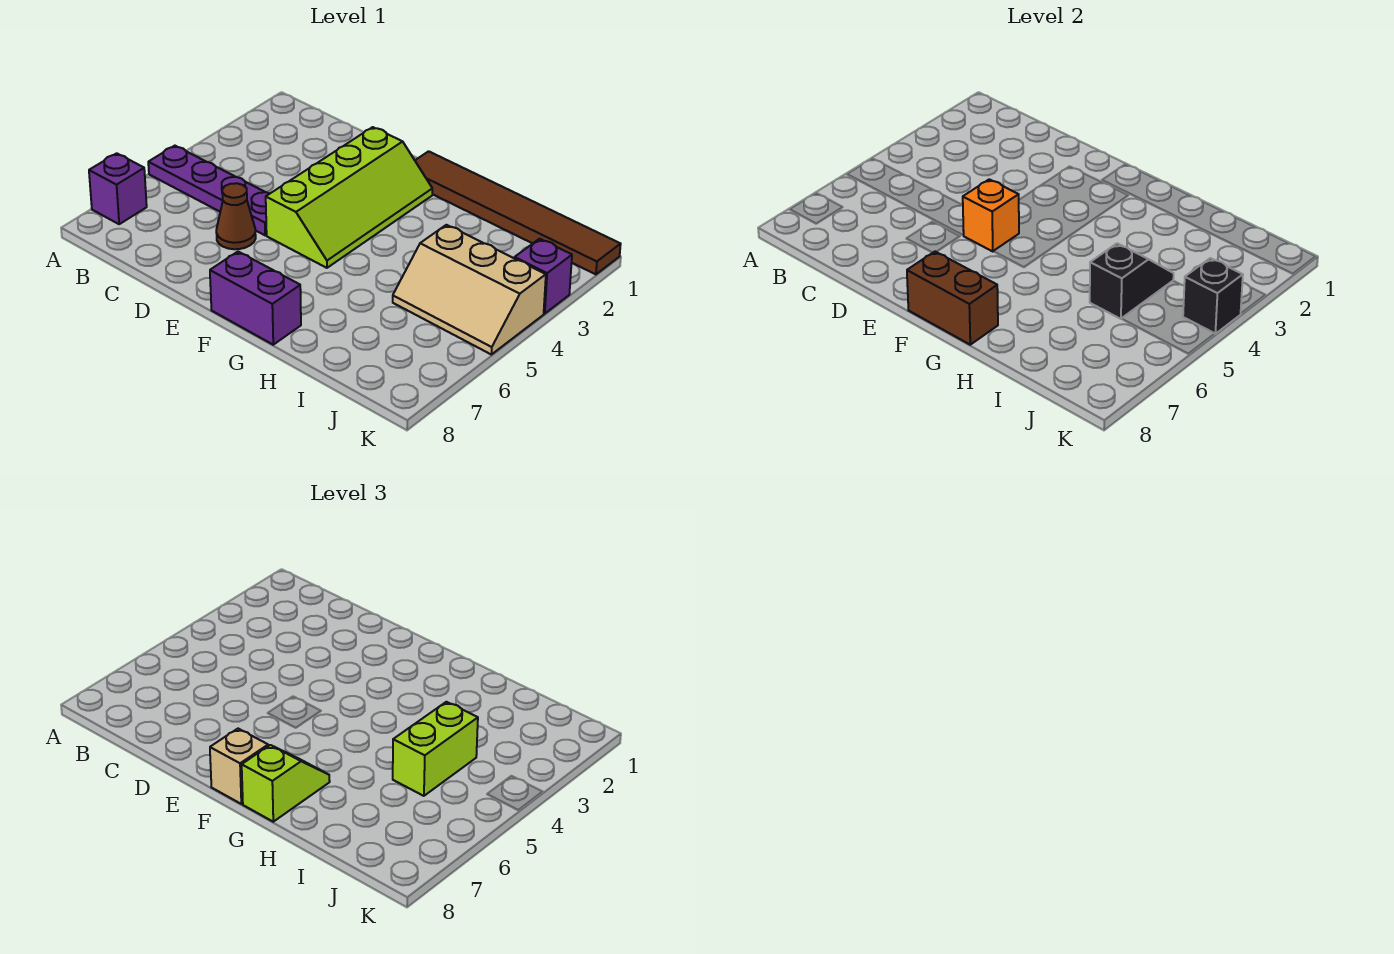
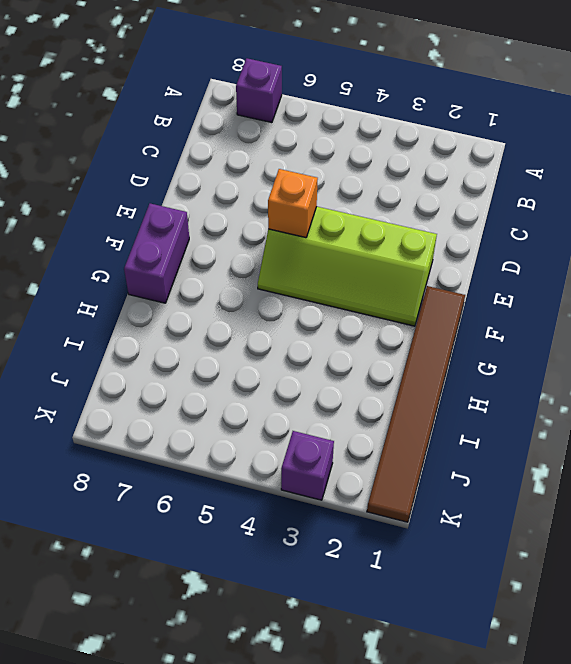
none -> purple 1x4 plate [148,146,270,235]
none -> brown 1x1 cone [216,183,256,249]
none -> tan 2x3 slope [393,225,546,354]

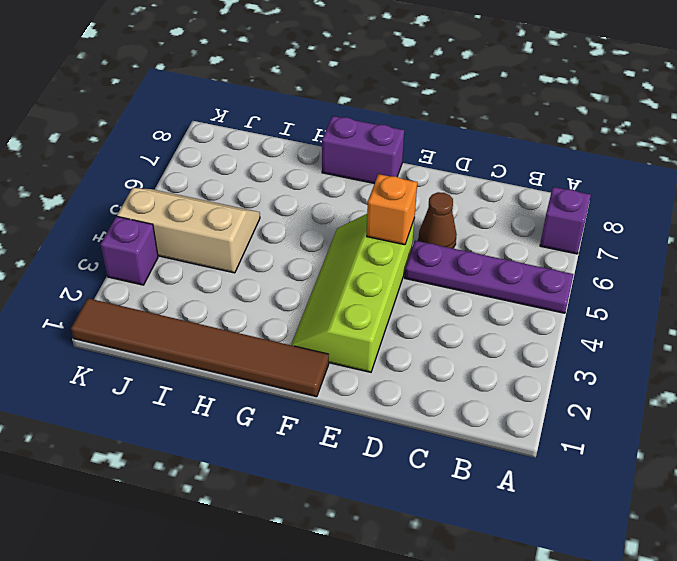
none -> brown 1x2 brick [907,252,998,345]
none -> black 1x2 slope [1090,243,1174,319]
none -> black 1x1 brick [1183,258,1243,334]

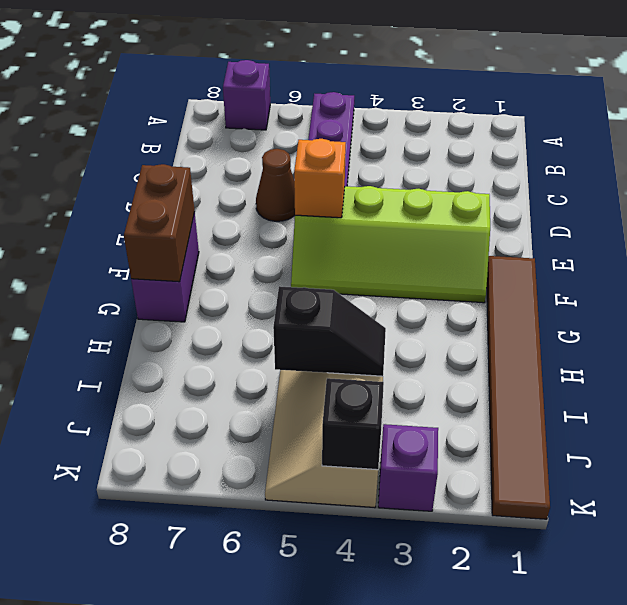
none -> tan 1x1 brick [210,729,268,804]
none -> lime 1x2 slope [242,745,330,822]
none -> lime 1x2 brick [393,702,478,796]

